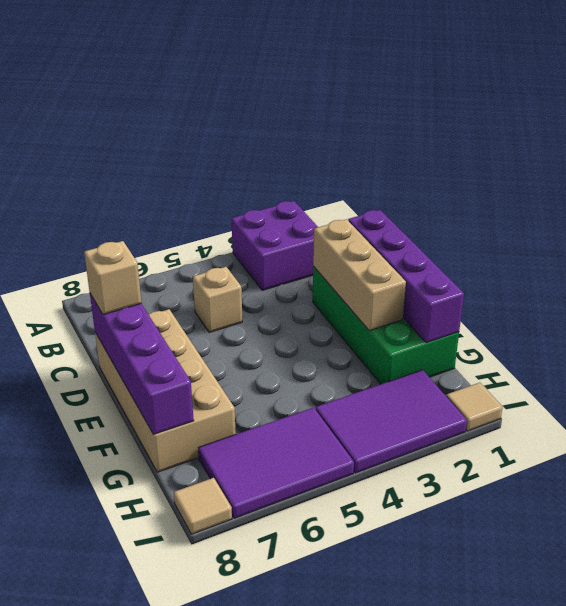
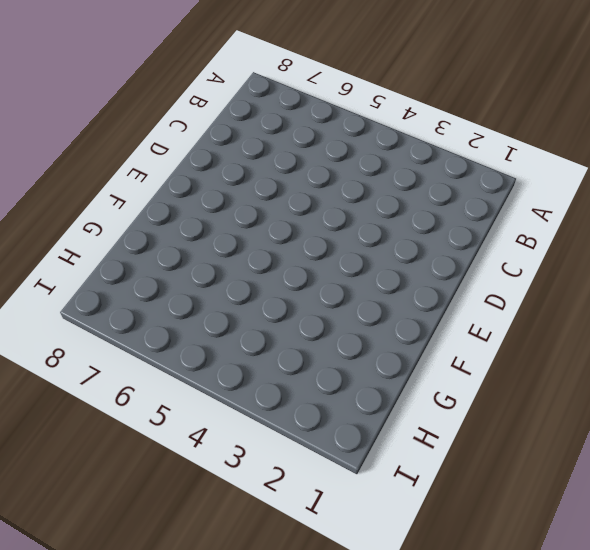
none -> purple 2x2 brick [232,201,318,290]
none -> tan 1x1 brick [193,267,242,332]
none -> green 2x4 brick [313,267,459,384]

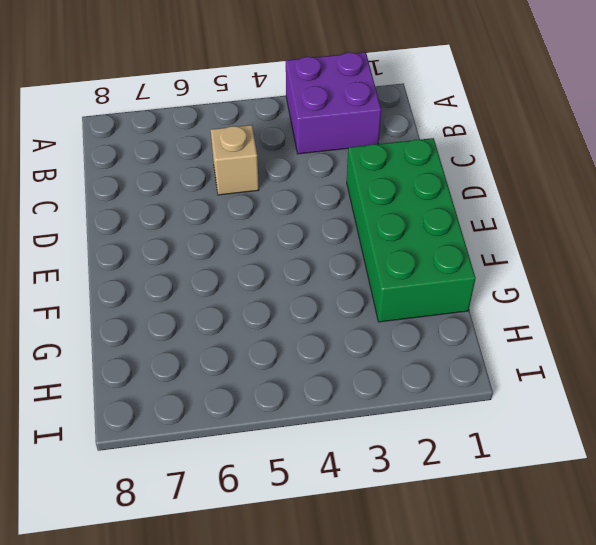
none -> tan 2x4 brick [95,309,236,472]
none -> purple 2x3 tile [316,370,467,473]
none -> purple 2x3 tile [198,408,354,518]

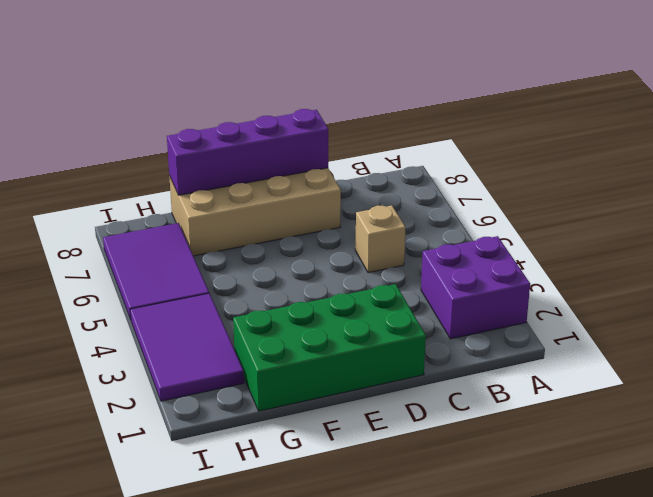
none -> tan 1x1 tile [446,383,503,431]
none -> tan 1x1 tile [174,478,232,534]
none -> purple 1x4 brick [348,210,464,343]

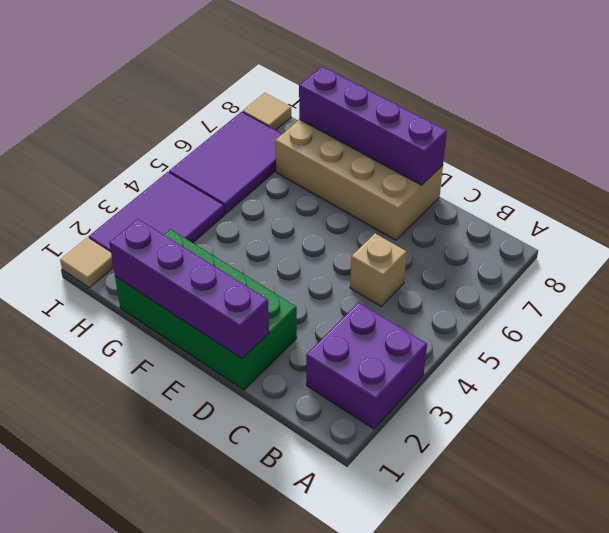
none -> tan 1x3 brick [313,219,406,331]
none -> tan 1x1 brick [84,241,141,315]

